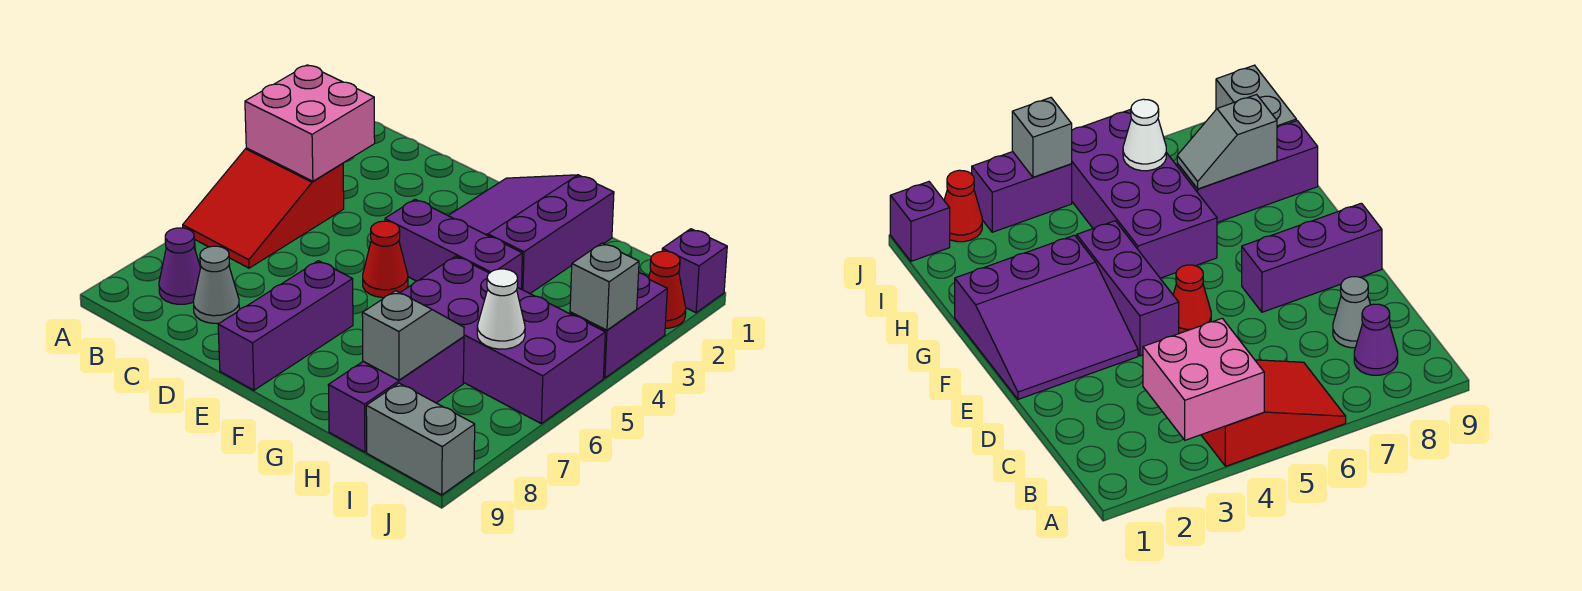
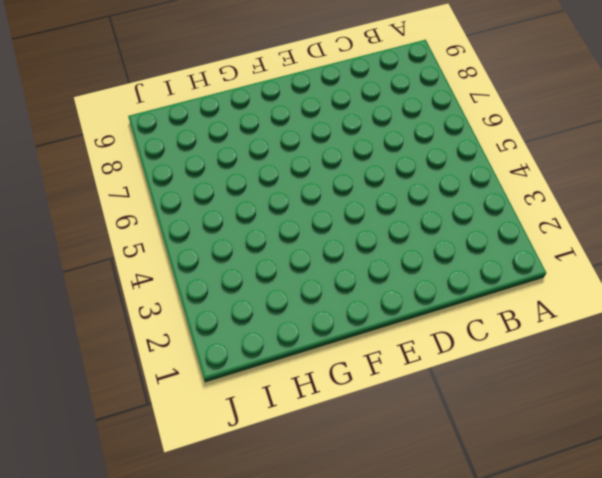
none -> red 2x3 slope [183,148,344,268]
none -> purple 1x1 cone [159,228,200,304]
none -> grey 1x1 cone [193,246,239,323]

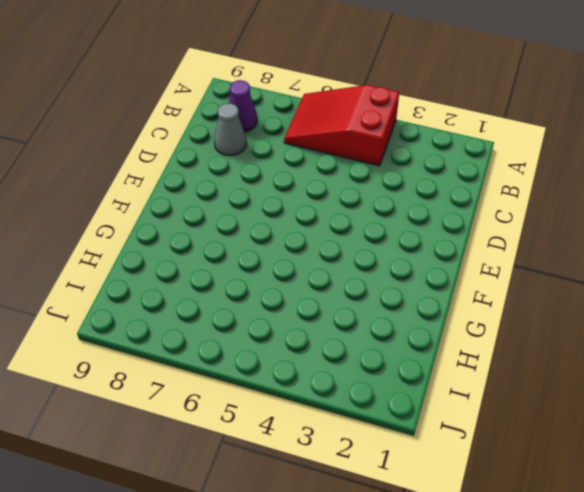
none -> purple 3x3 slope [448,175,614,293]
none -> purple 1x3 brick [385,199,522,289]
none -> red 1x1 cone [363,221,408,298]

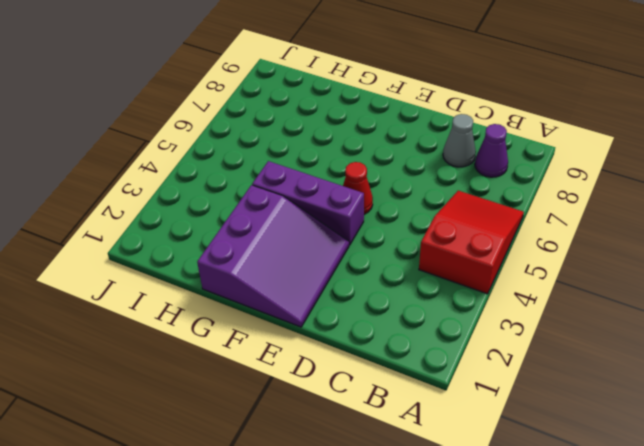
none -> purple 1x3 brick [218,261,353,390]
none -> purple 2x4 brick [400,256,605,423]
none -> purple 1x3 brick [328,337,464,452]

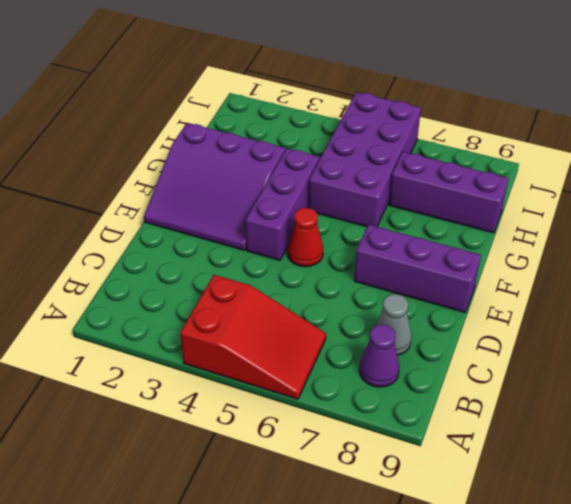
none -> grey 1x2 brick [366,383,475,495]
none -> purple 1x1 brick [662,229,727,313]
none -> red 1x1 cone [649,251,686,328]

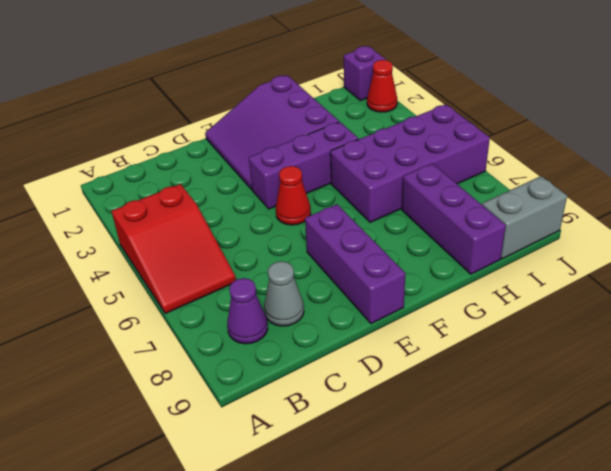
none -> purple 1x2 brick [570,273,667,378]
none -> pink 2x2 brick [245,65,375,181]
none -> grey 1x2 slope [362,291,464,380]

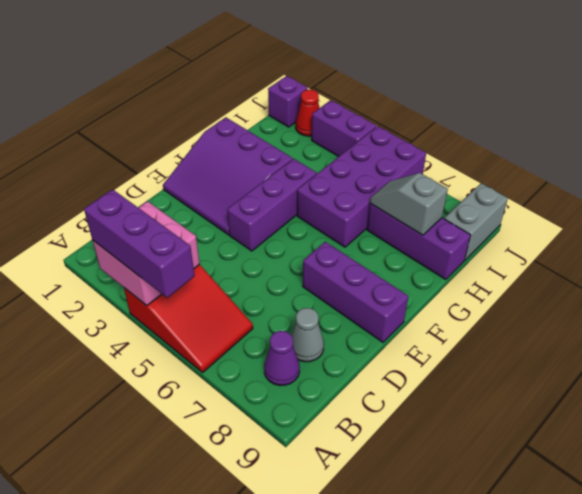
purple 1x3 brick [84,189,195,298] -> none
none -> red 1x1 cone [363,221,408,298]
none -> white 1x1 cone [477,269,525,349]
none -> grey 1x1 brick [570,243,639,330]

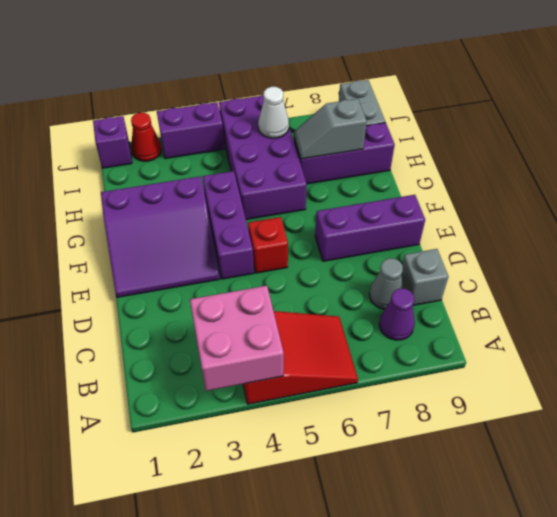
grey 1x1 brick [401,249,448,305] -> grey 1x1 brick moved to [570,243,639,330]
red 1x1 brick [248,217,288,273] -> red 1x1 cone [363,221,408,298]

